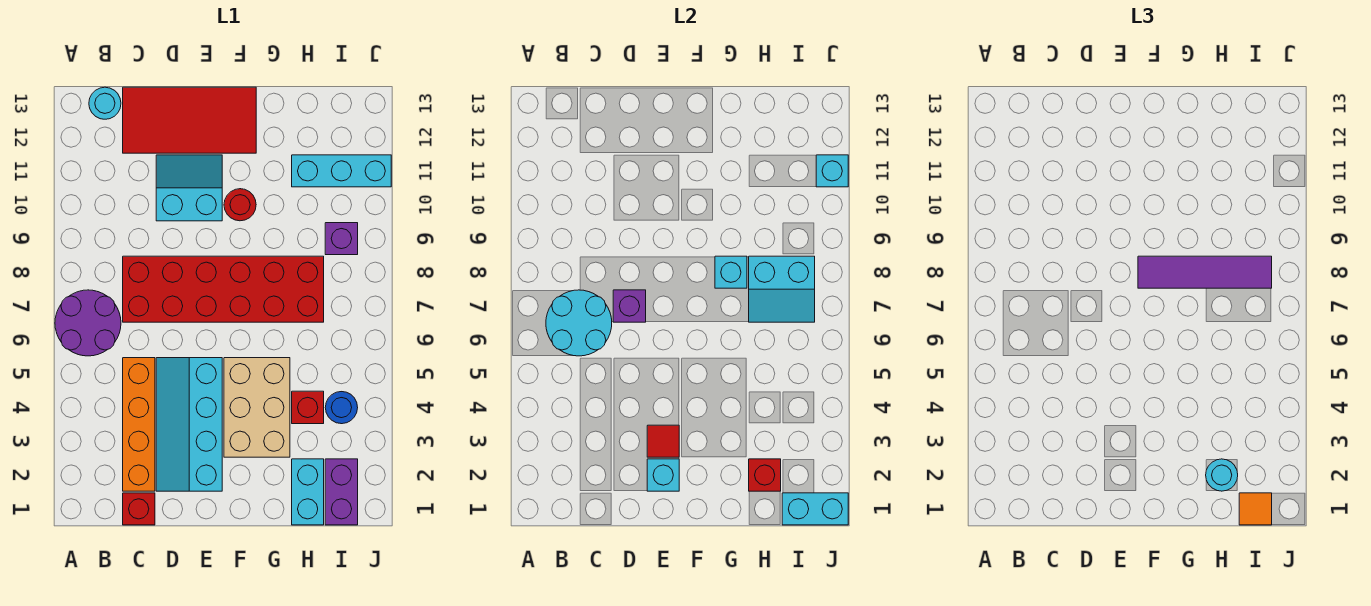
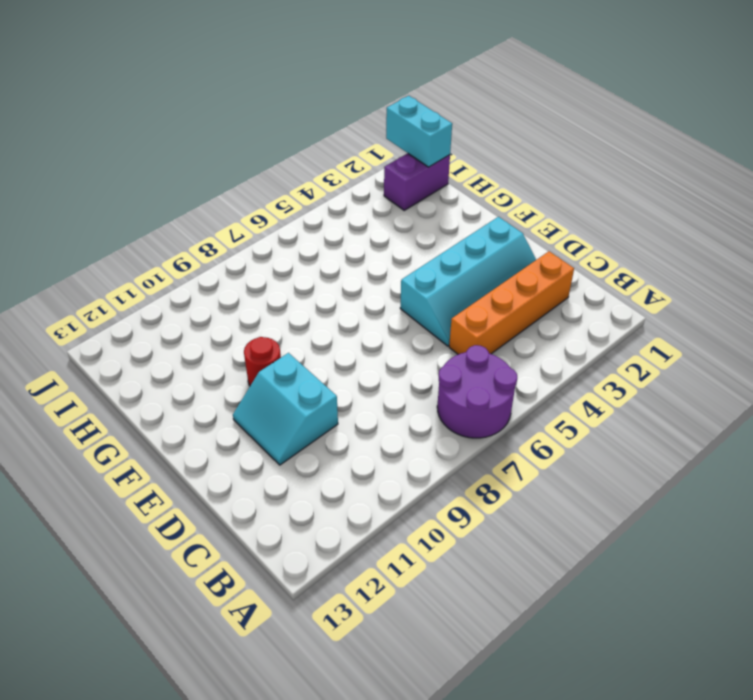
none -> cyan 1x1 round brick [89,87,121,119]
none -> red 1x1 brick [123,493,155,525]
none -> red 2x6 brick [123,256,324,322]

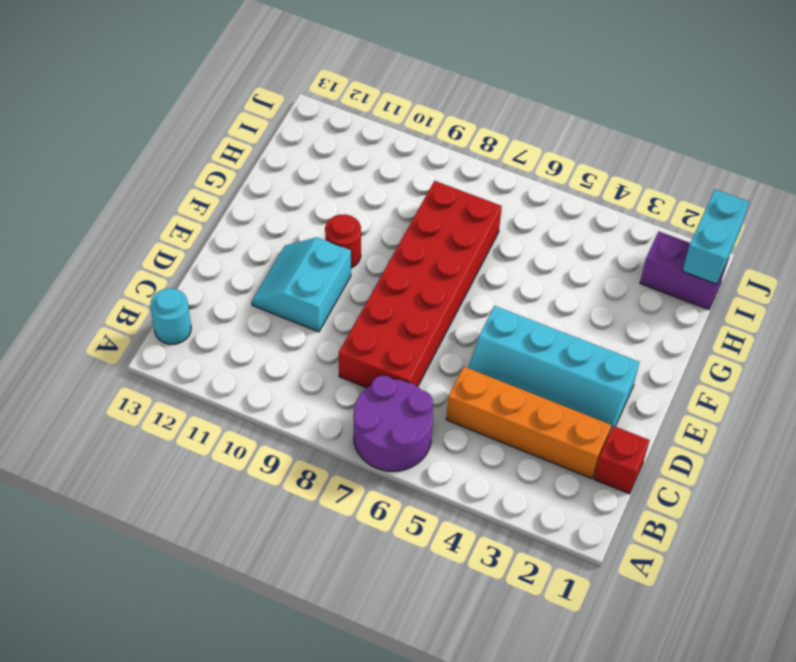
none -> red 2x4 tile [123,87,256,153]
none -> tan 2x3 brick [224,358,290,457]
none -> cyan 1x2 brick [292,459,324,525]

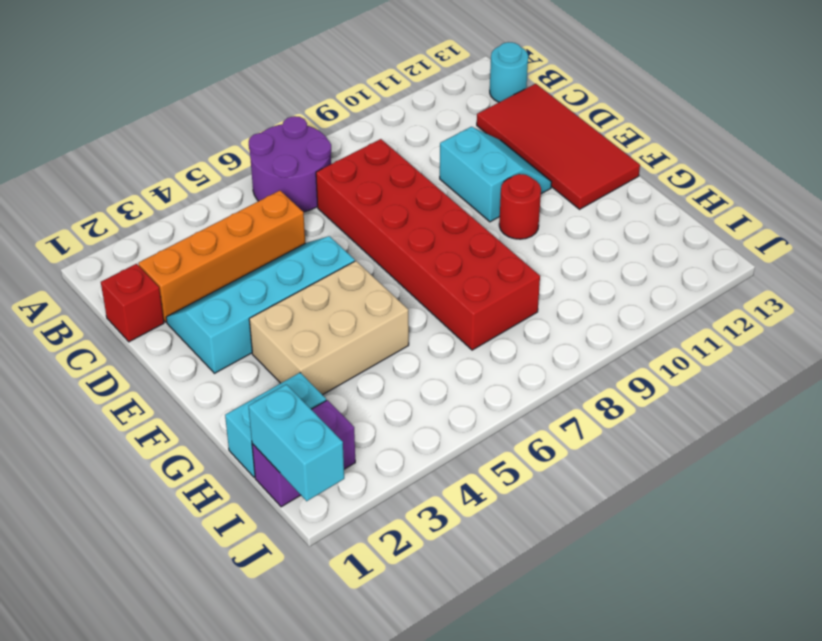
none -> red 1x1 brick [292,391,324,424]
none -> cyan 1x3 brick [292,155,391,187]
none -> blue 1x1 round brick [325,392,358,424]

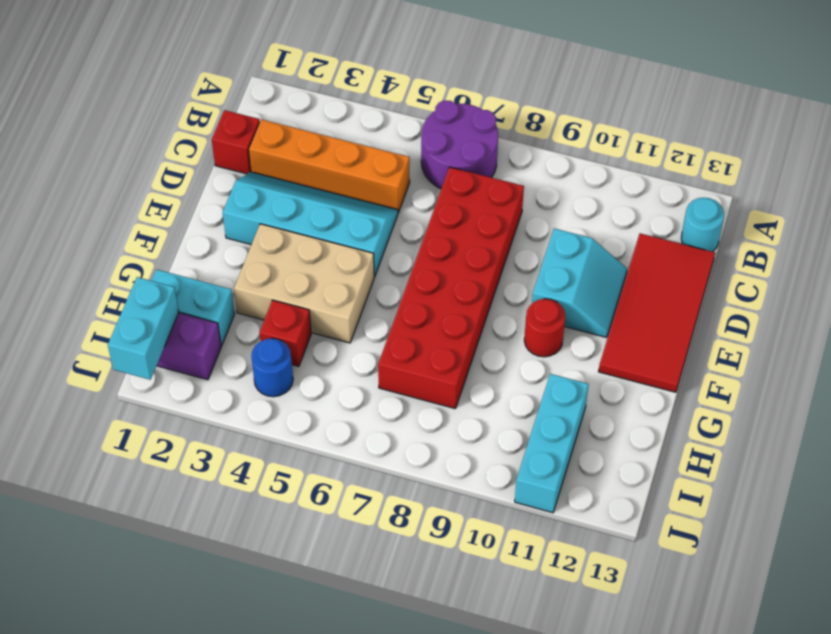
none -> purple 1x1 brick [325,223,358,255]
none -> cyan 2x2 round brick [546,290,612,356]
none -> purple 1x1 brick [613,290,646,322]

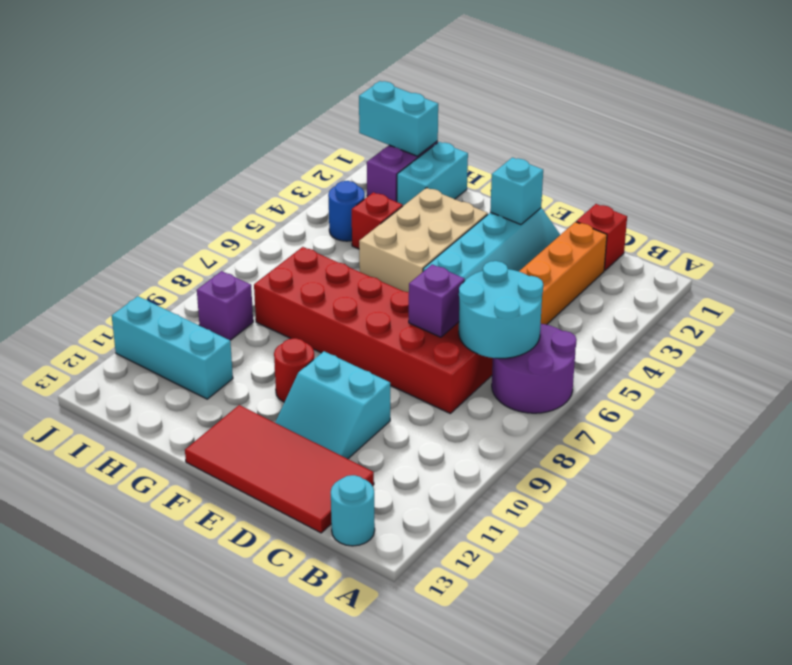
none -> red 1x1 tile [647,425,679,457]
none -> cyan 1x1 brick [715,256,747,288]
none -> red 1x1 brick [749,459,781,491]

